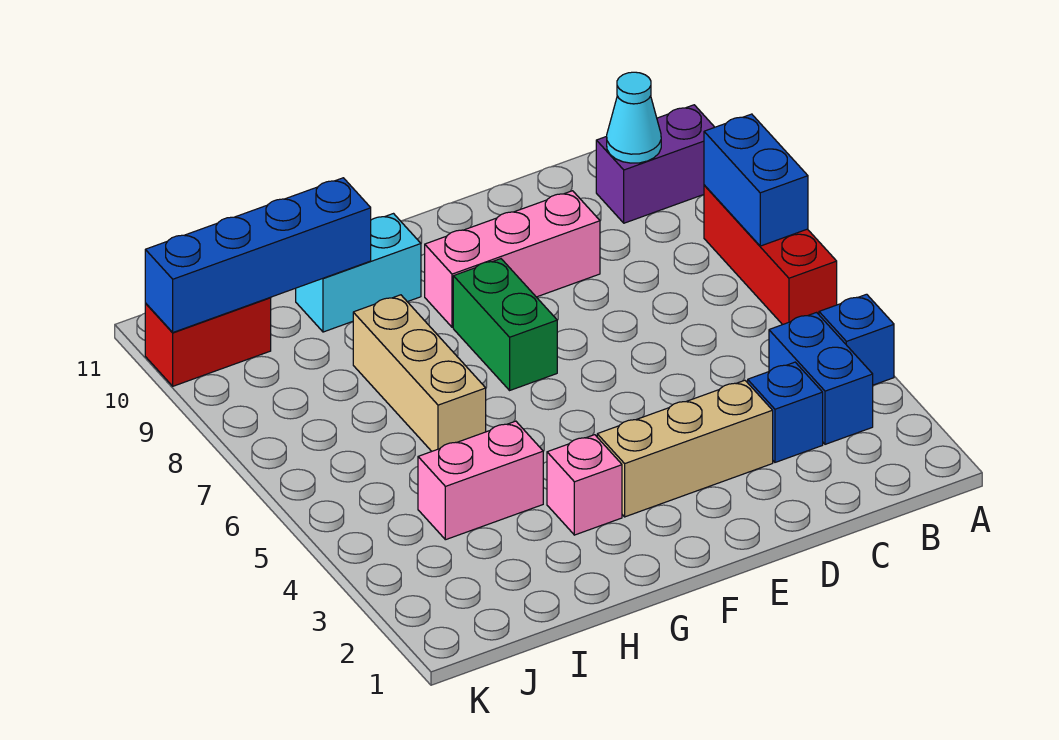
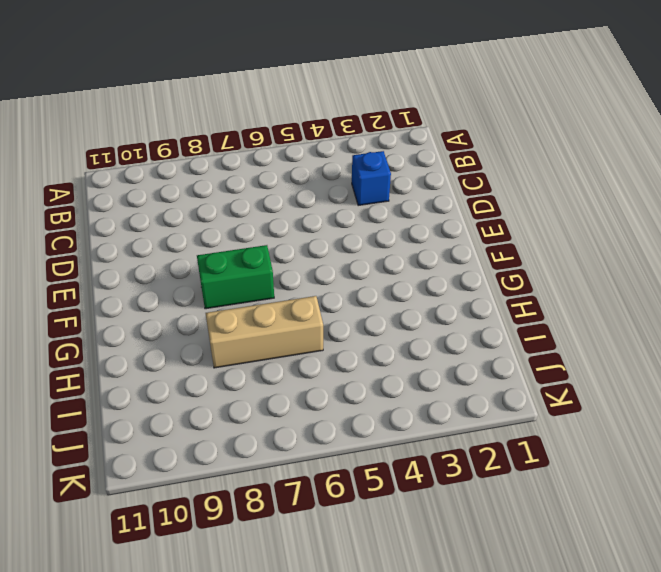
none -> blue 1x1 brick [819,294,894,385]
none -> red 1x3 brick [704,185,837,325]
none -> purple 1x2 brick [596,105,715,223]

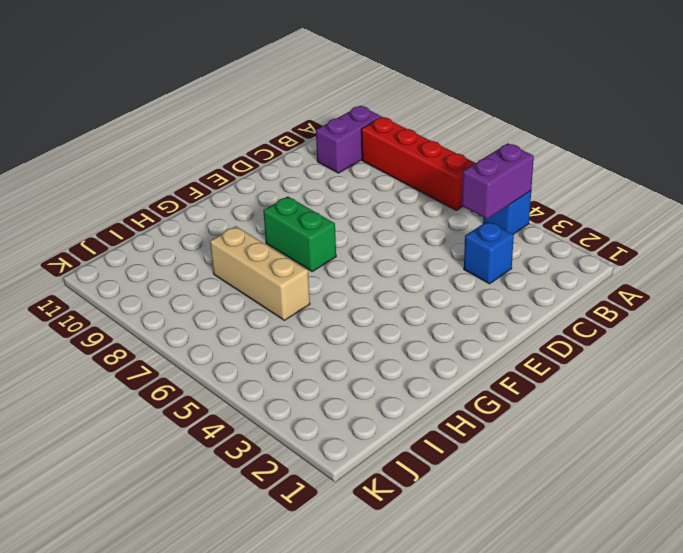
purple 1x2 brick [462,143,534,219] -> none
red 1x4 brick [361,117,475,210] -> red 1x3 brick [704,185,837,325]
none -> blue 1x2 brick [769,313,873,444]
none -> tan 1x3 brick [597,380,773,517]
none -> pink 1x3 brick [425,191,600,327]

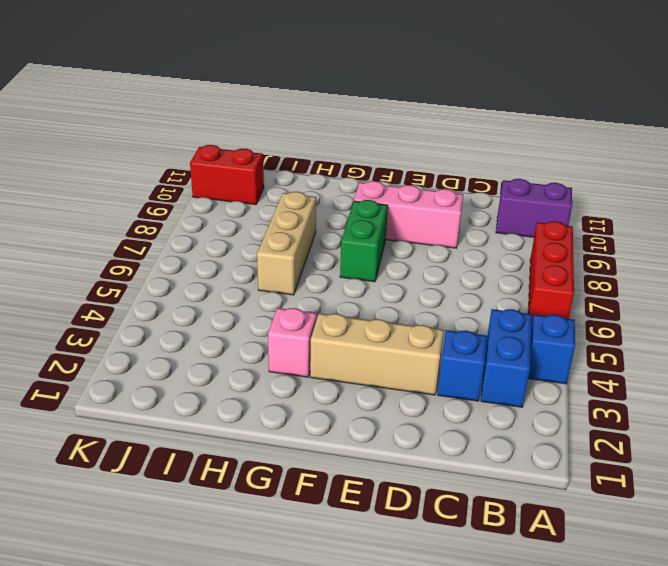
none -> cyan 1x2 brick [296,214,421,332]
none -> pink 1x2 brick [418,421,543,540]
none -> blue 1x2 brick [704,114,808,246]

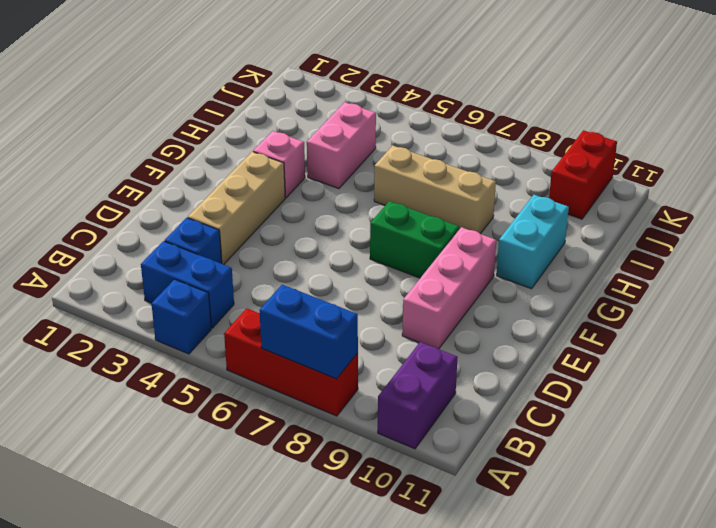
none -> cyan 1x1 cone [607,72,661,163]
none -> blue 1x4 brick [145,178,371,332]

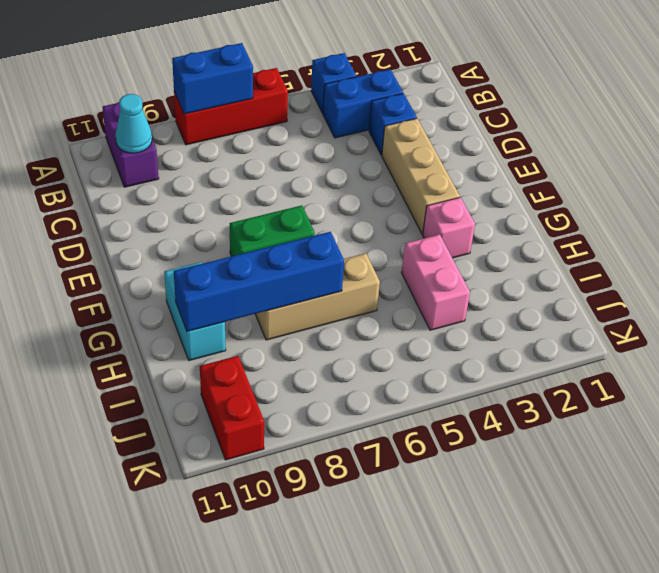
blue 1x4 brick [174,232,344,331] -> blue 1x4 brick turned to [145,178,371,332]
none -> pink 1x3 brick [425,191,600,327]

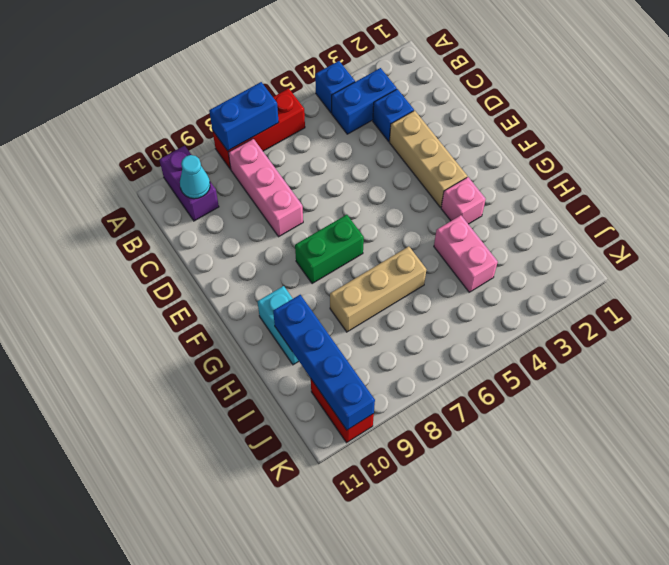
pink 1x3 brick [229,139,303,237] -> pink 1x3 brick moved to [425,191,600,327]

